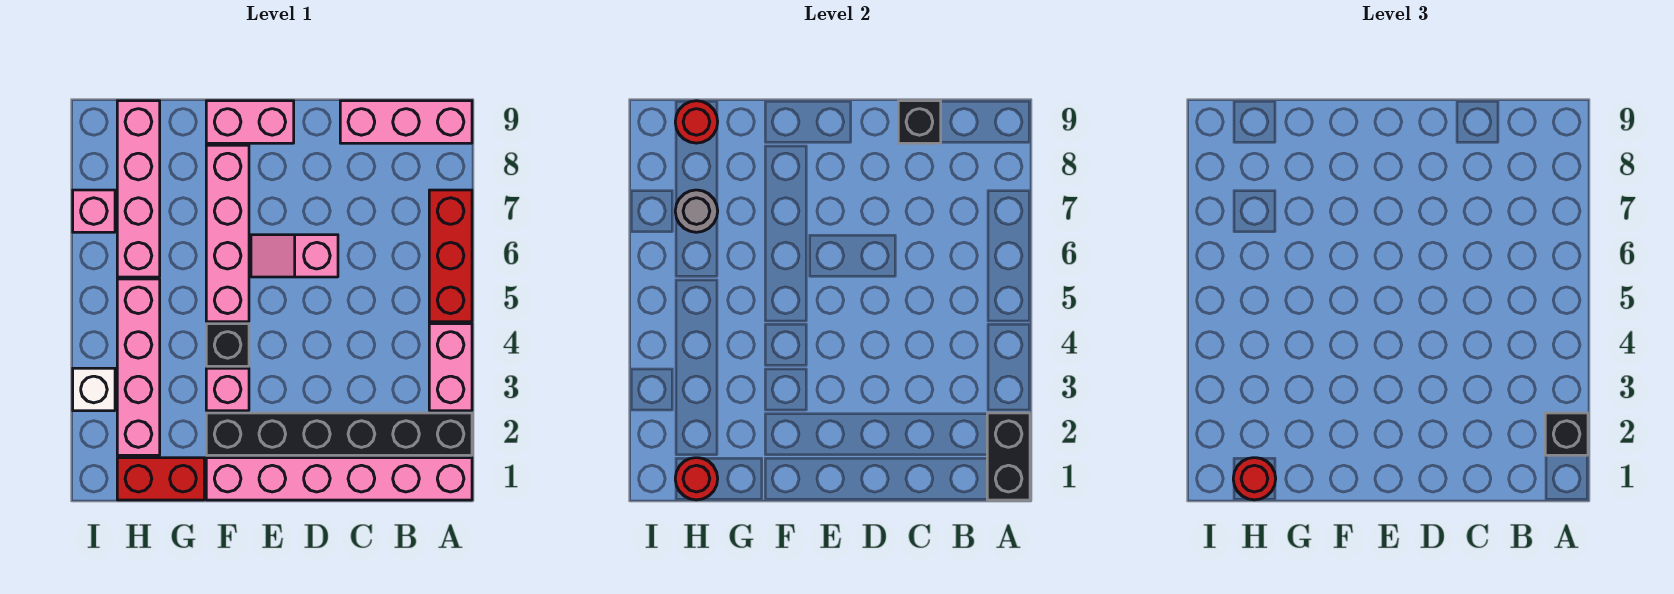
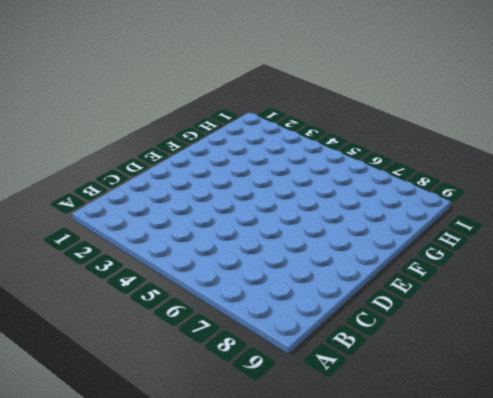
none -> pink 1x6 brick [206,458,472,500]
none -> black 1x6 brick [206,413,472,455]
none -> pink 1x2 brick [429,324,472,411]

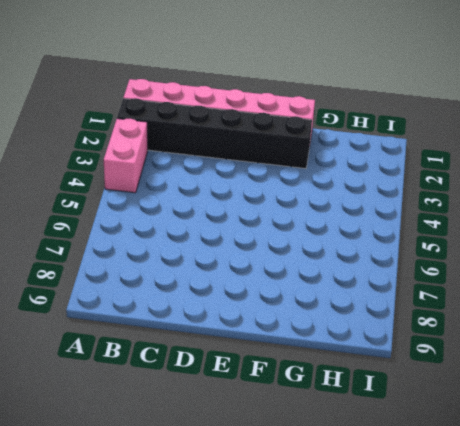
none -> red 1x3 brick [429,190,472,322]
none -> pink 1x3 brick [340,101,472,143]
none -> pink 1x2 slope [251,235,338,277]

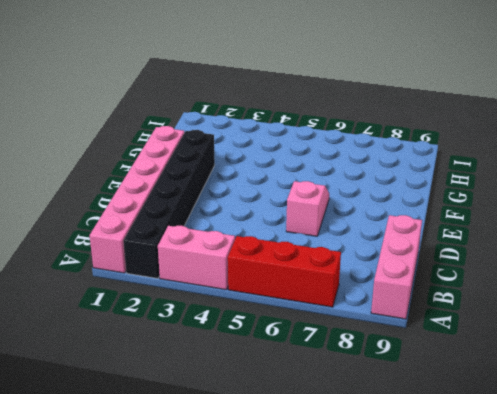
none -> pink 1x2 brick [206,101,294,143]
none -> pink 1x1 brick [206,368,249,411]
none -> black 1x1 brick [206,324,249,366]

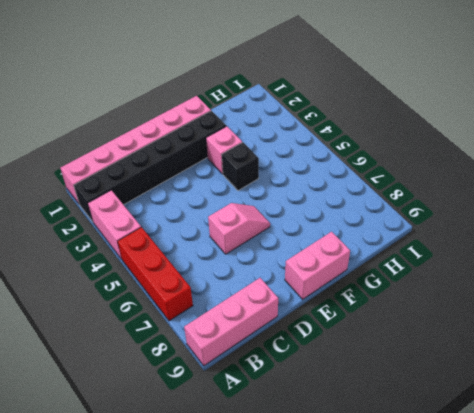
none -> pink 1x4 brick [206,145,249,322]
none -> red 1x2 brick [117,458,204,500]
none -> pink 1x4 brick [117,279,160,455]

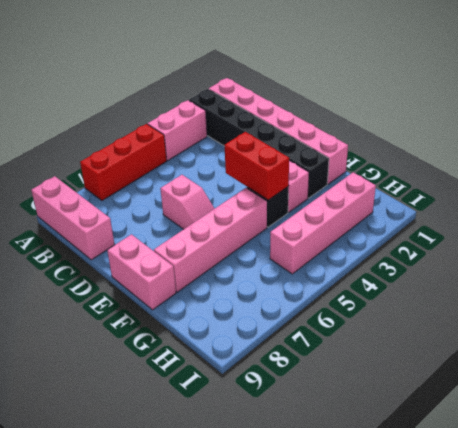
red 1x2 brick [225,132,289,200] -> red 1x2 brick moved to [117,458,204,500]
none -> pink 1x4 brick [117,101,160,277]
none -> white 1x1 brick [73,368,115,411]
none -> pink 1x1 brick [73,190,115,232]

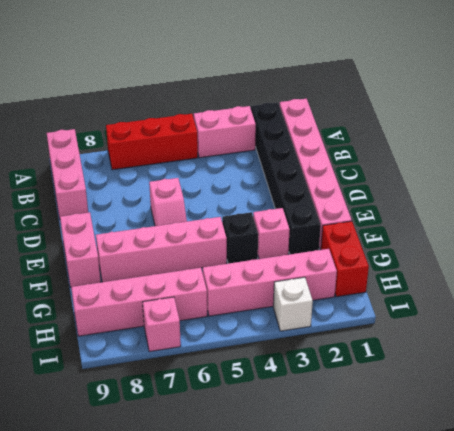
none -> black 1x2 brick [987,413,1030,500]
none -> black 1x1 brick [898,101,941,143]
none -> red 1x1 round brick [675,458,718,500]

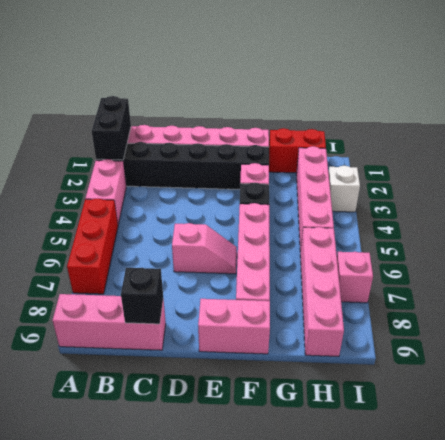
none -> red 1x1 round brick [675,458,718,500]
none -> grey 1x1 round brick [675,190,718,232]
none -> red 1x1 round brick [675,101,718,143]

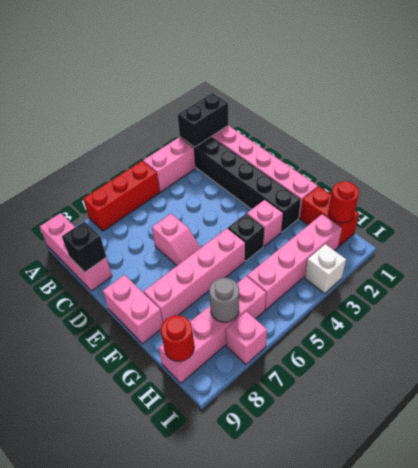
none -> black 1x1 brick [1545,413,1588,455]
none -> red 1x1 round brick [1233,458,1276,500]

